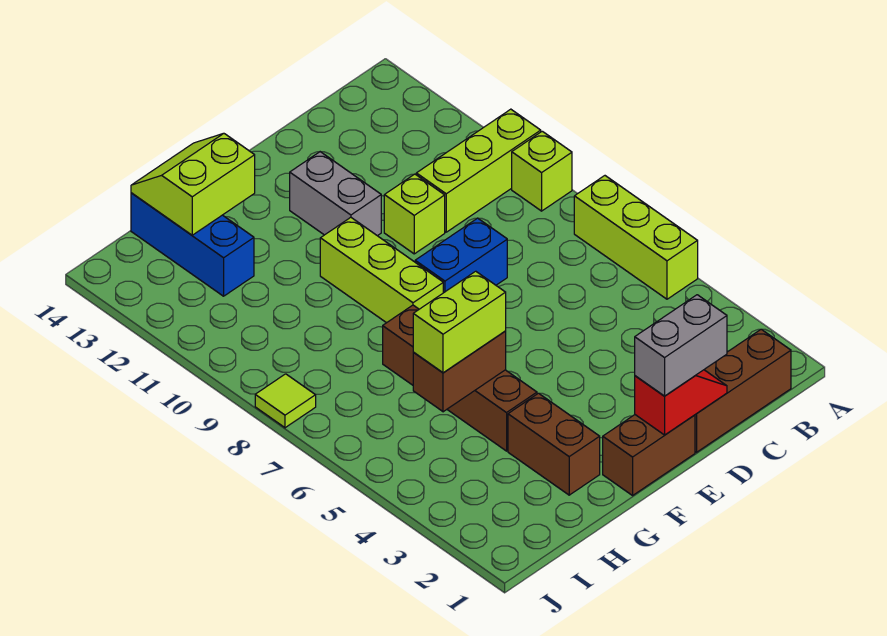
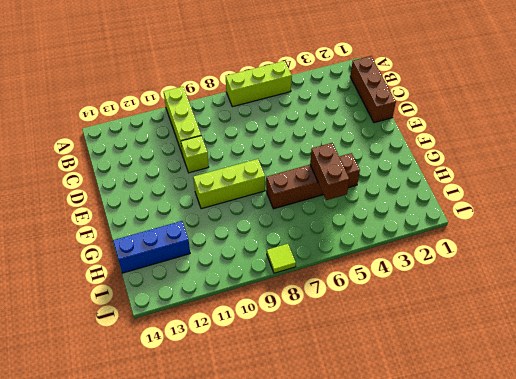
none -> lime 1x1 brick [512,131,572,211]
none -> blue 1x2 brick [415,218,507,293]
none -> brown 1x2 brick [603,415,695,495]

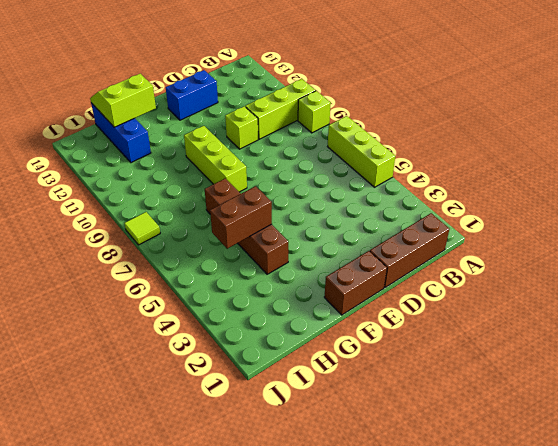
blue 1x2 brick [166,70,218,120] -> blue 1x2 brick moved to [415,218,507,293]
none -> grey 1x2 brick [290,152,381,236]
none -> brown 1x2 brick [508,393,600,495]
none -> red 1x2 slope [635,370,727,435]

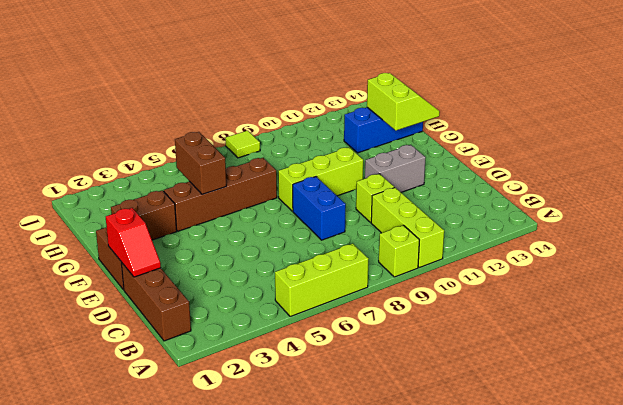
none -> grey 1x2 brick [635,295,727,396]
none -> lime 1x2 brick [413,271,506,373]

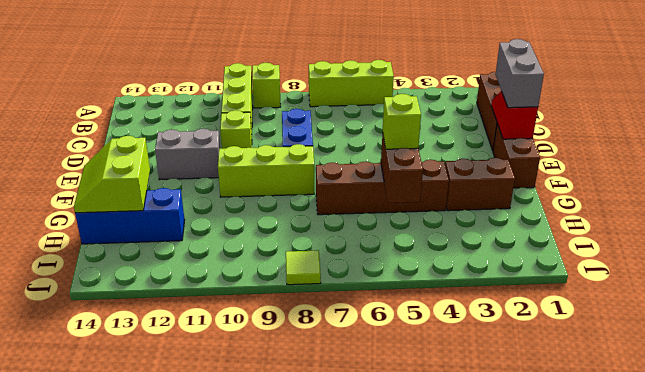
lime 1x1 brick [383,94,421,149] -> lime 1x2 brick [413,271,506,373]

